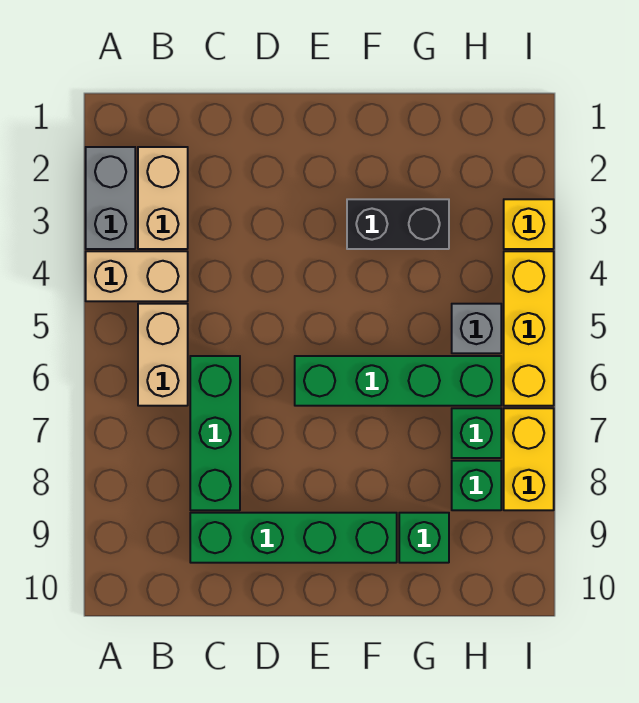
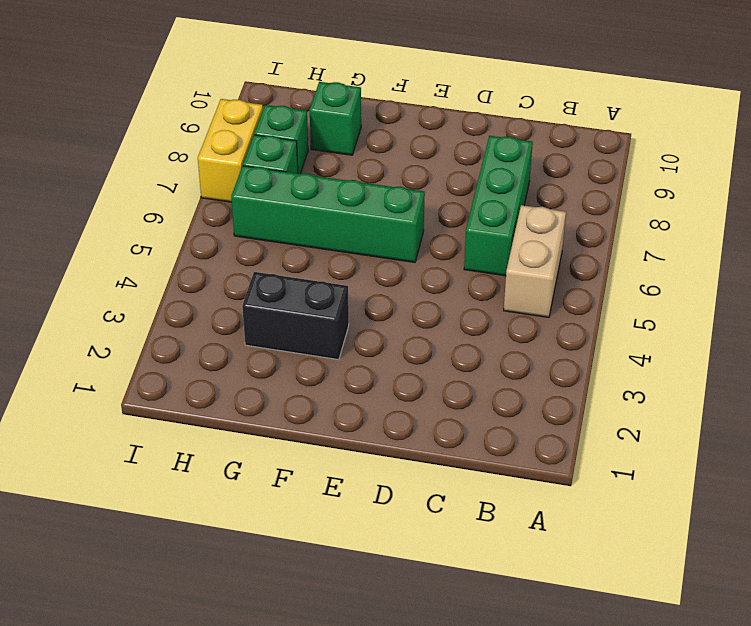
none -> grey 1x2 brick [86,147,135,249]
none -> tan 1x2 brick [86,251,188,301]
none -> tan 1x2 brick [138,147,188,249]

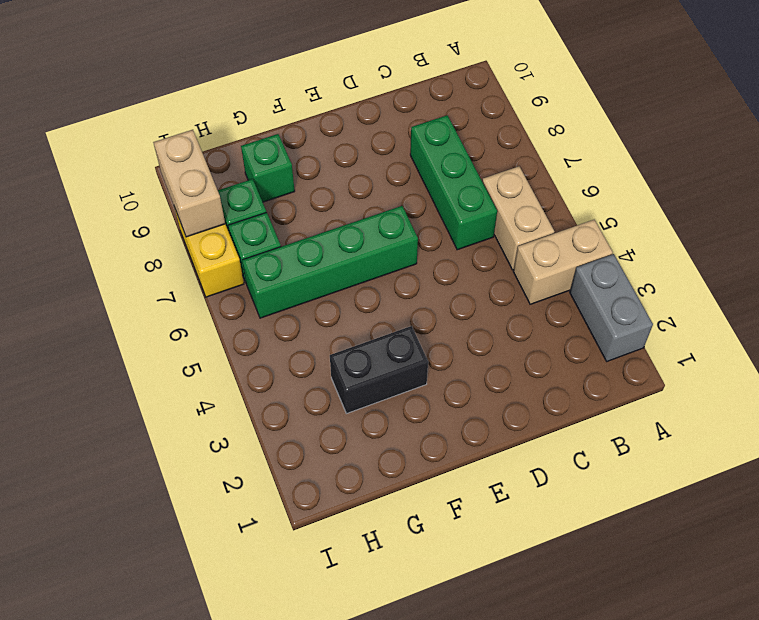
tan 1x2 brick [153,130,225,237] -> tan 1x2 brick moved to [138,147,188,249]
none -> green 1x4 brick [190,513,397,563]
none -> grey 1x1 brick [452,304,501,353]
none -> yellow 1x1 brick [504,199,554,249]

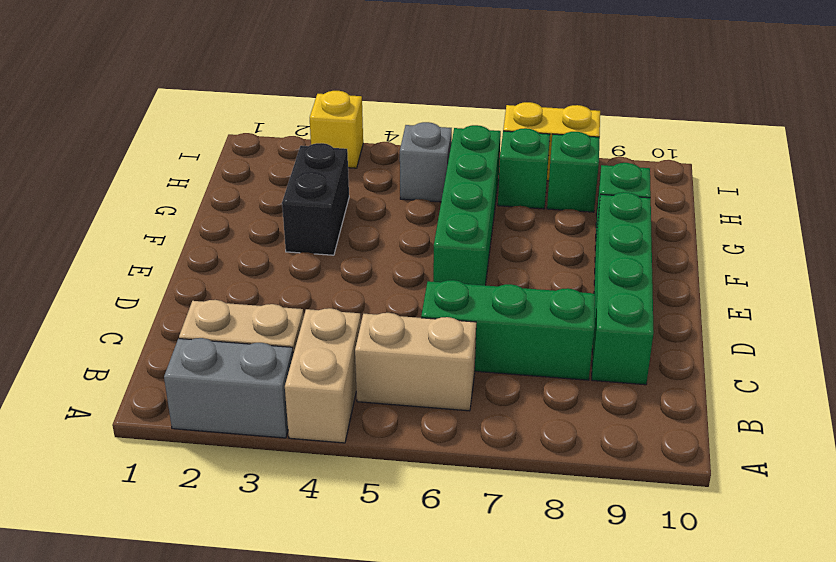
none -> yellow 1x3 brick [504,251,554,406]

